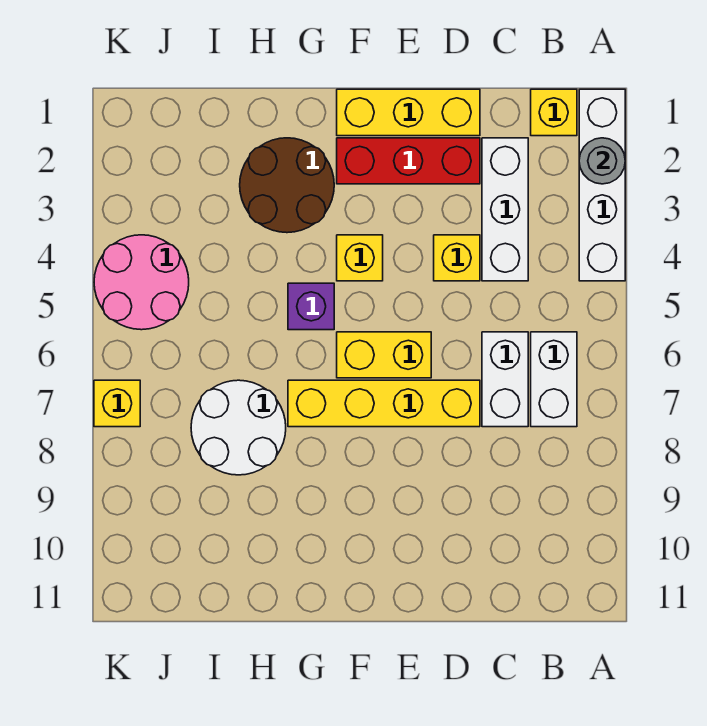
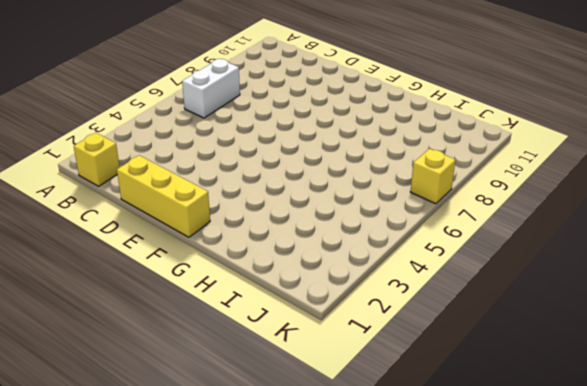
none -> white 1x4 brick [579,89,625,281]
none -> white 1x3 brick [482,138,528,281]
none -> white 1x2 brick [482,332,528,427]

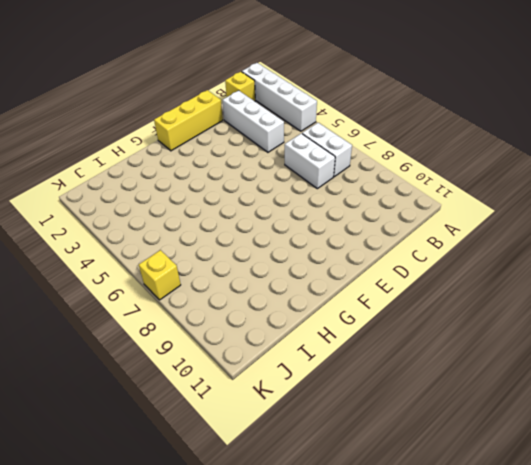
none -> red 1x3 brick [337,138,480,184]
none -> yellow 1x1 brick [434,235,480,281]
none -> yellow 1x4 brick [288,380,480,427]

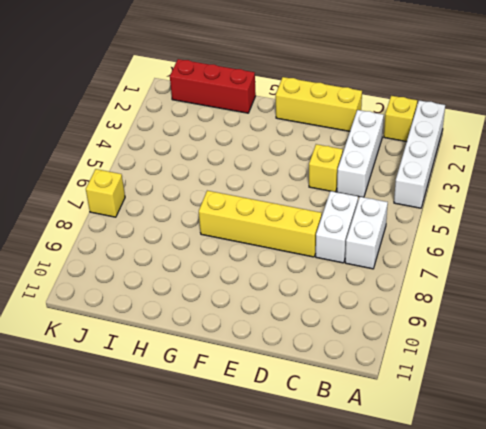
red 1x3 brick [170,59,256,113] -> red 1x3 brick moved to [337,138,480,184]
none -> yellow 1x2 brick [337,332,431,378]
none -> yellow 1x1 brick [337,235,383,281]
none -> brown 2x2 round brick [240,138,334,233]

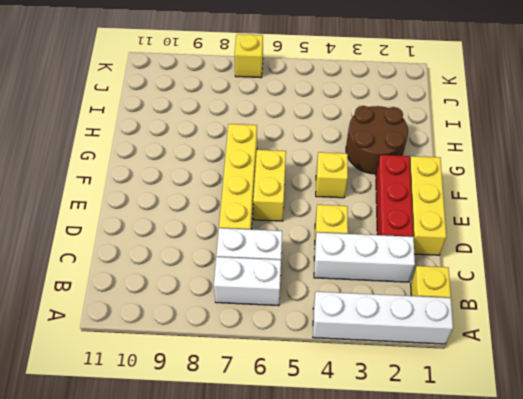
none -> purple 1x1 brick [288,283,334,330]
none -> white 2x2 round brick [191,380,286,475]
none -> pink 2x2 round brick [94,235,189,330]

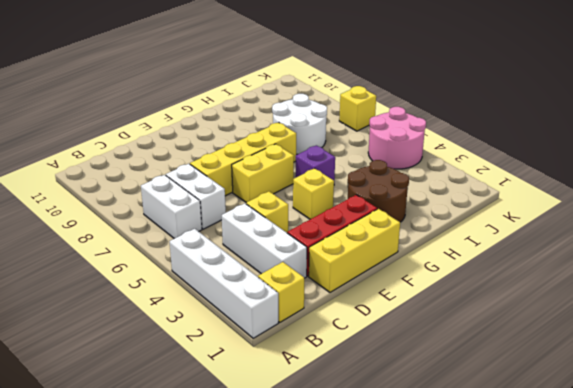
none -> grey 1x1 round brick [579,138,625,184]

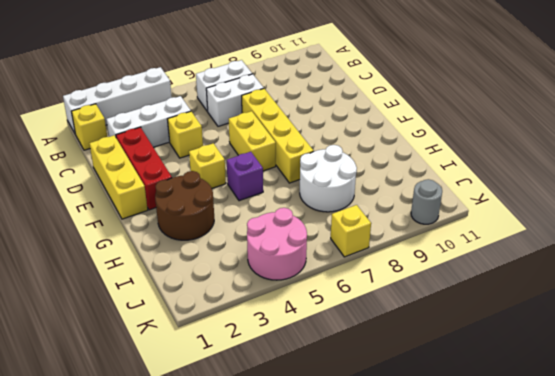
grey 1x1 round brick [411,179,442,224] -> grey 1x1 round brick moved to [579,138,625,184]

